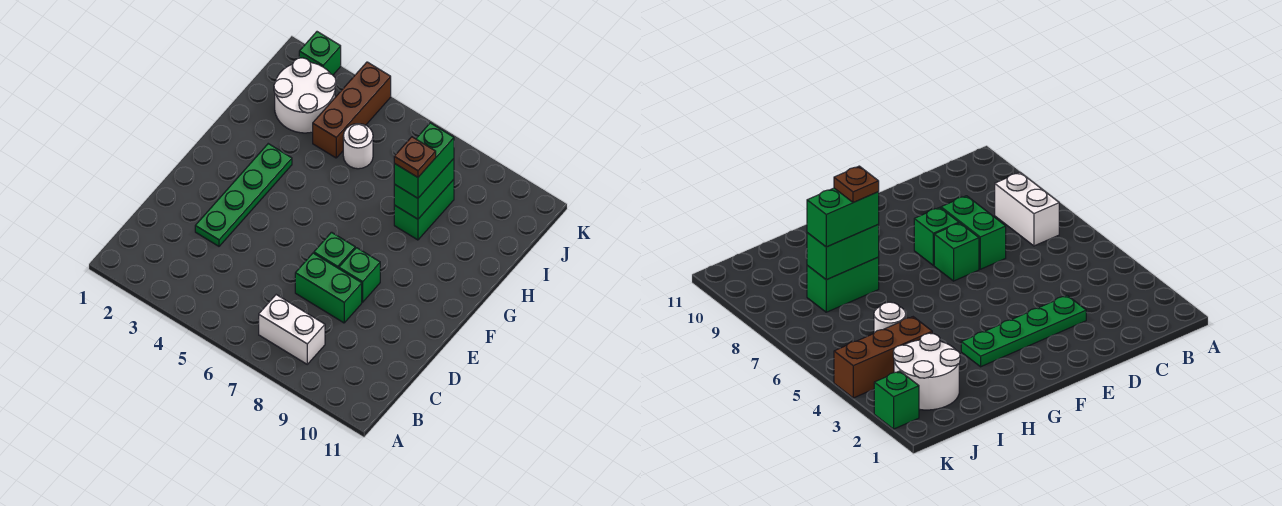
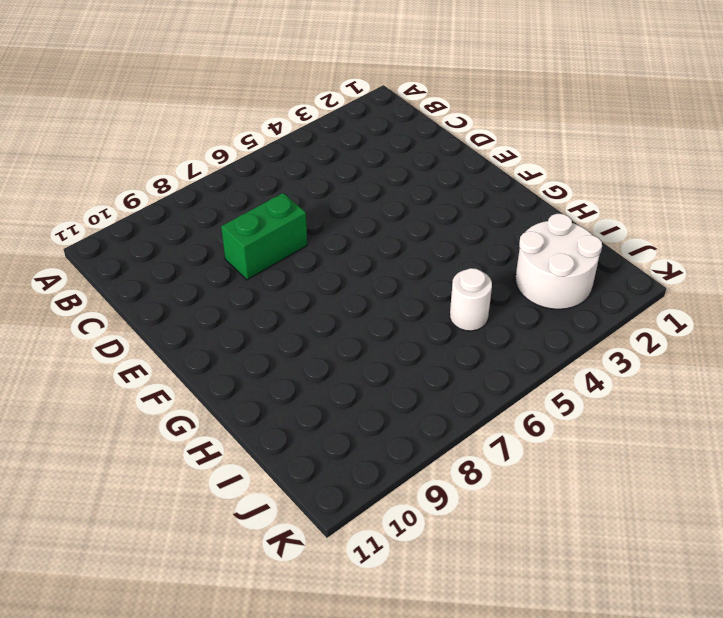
none -> white 1x2 brick [259,295,325,364]
none -> green 1x4 plate [195,144,292,246]
none -> green 1x1 brick [314,232,355,269]

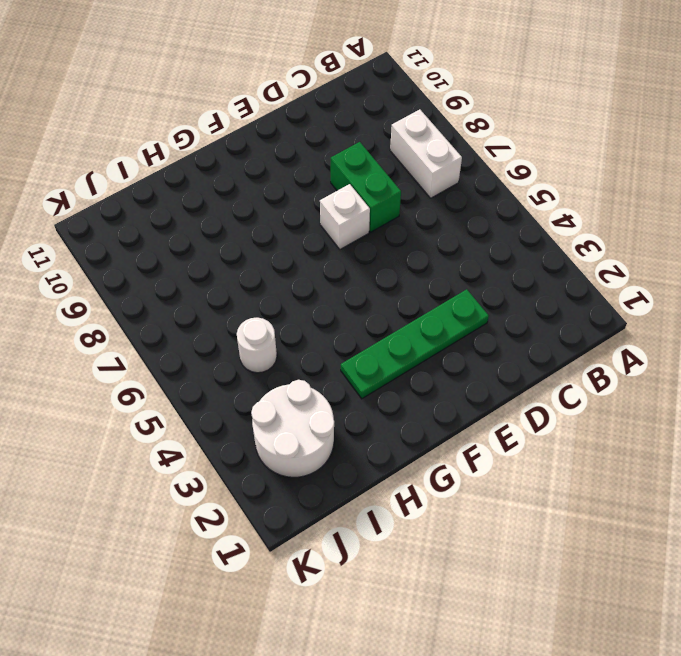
white 1x1 brick [320,184,370,249] -> green 1x1 brick [314,232,355,269]
none -> green 1x1 brick [339,248,380,302]
none -> green 1x2 brick [394,179,454,240]
none -> brown 1x3 brick [313,62,391,158]

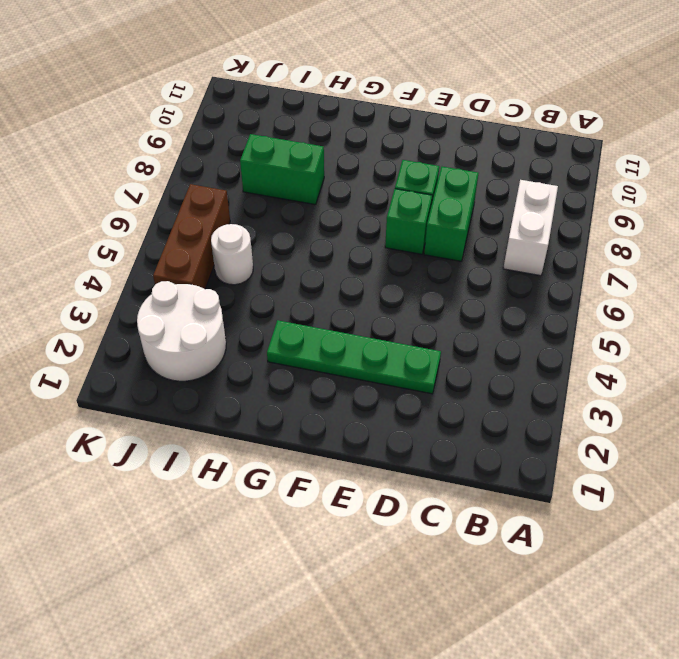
brown 1x3 brick [153,184,230,289] -> brown 1x3 brick turned to [313,62,391,158]
none -> green 1x1 brick [299,32,341,75]
none -> green 1x2 brick [394,159,454,219]
none -> green 1x2 brick [394,123,454,198]

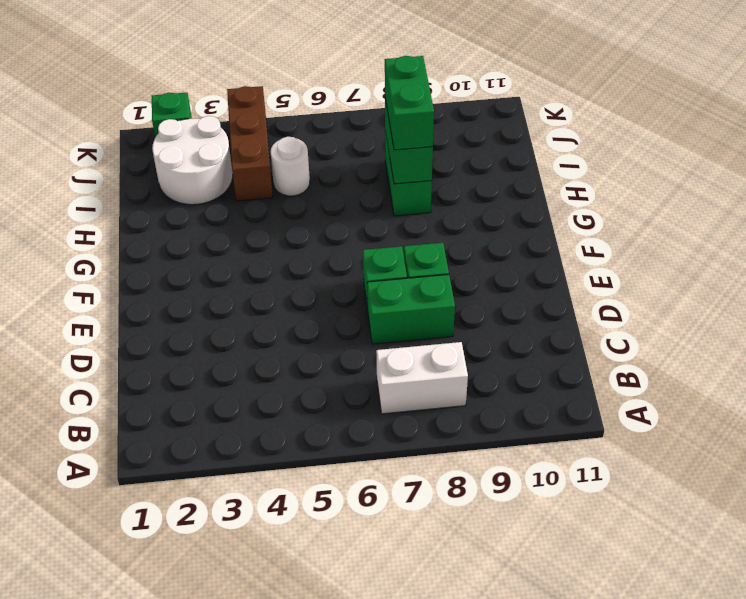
none -> green 1x4 plate [195,144,292,246]
none -> brown 1x1 plate [394,137,436,177]

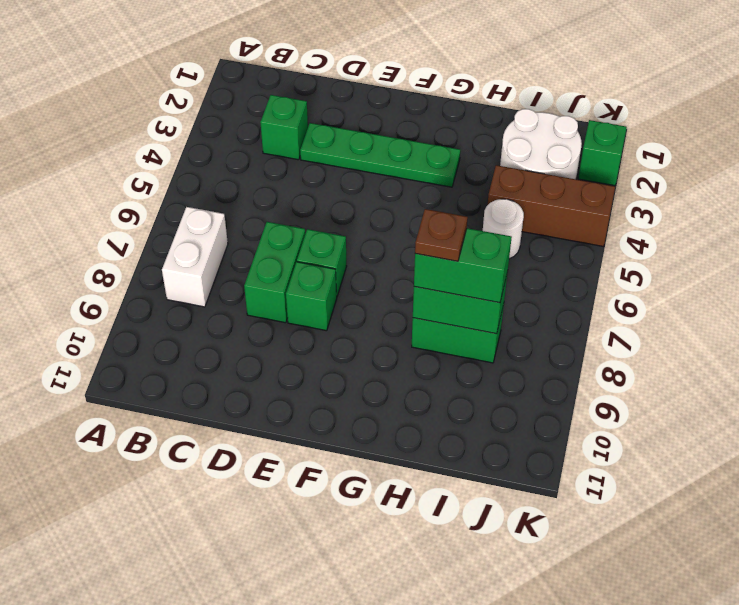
green 1x1 brick [260,95,308,160] -> none

